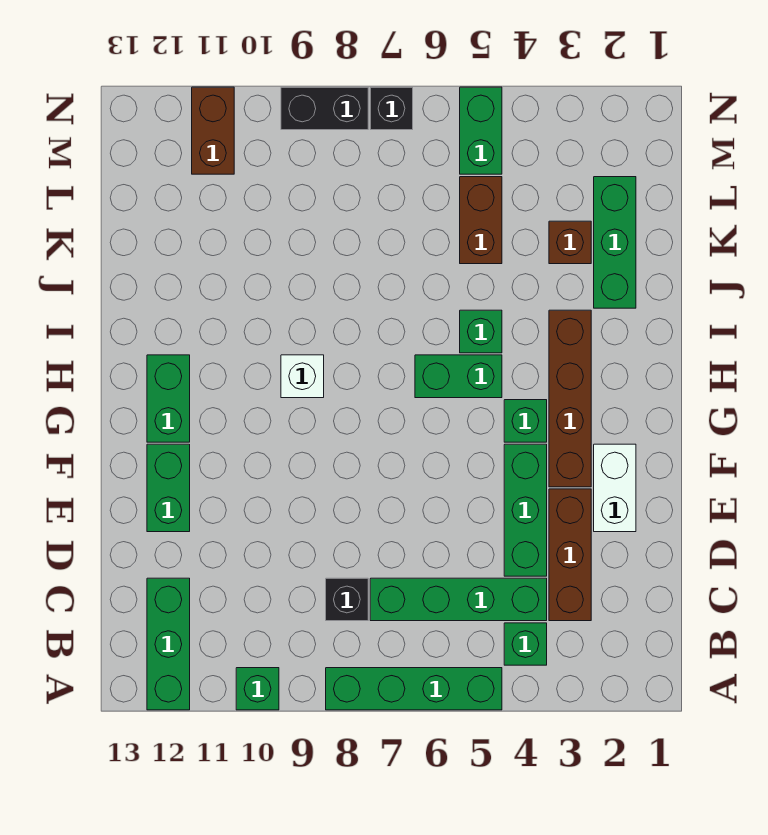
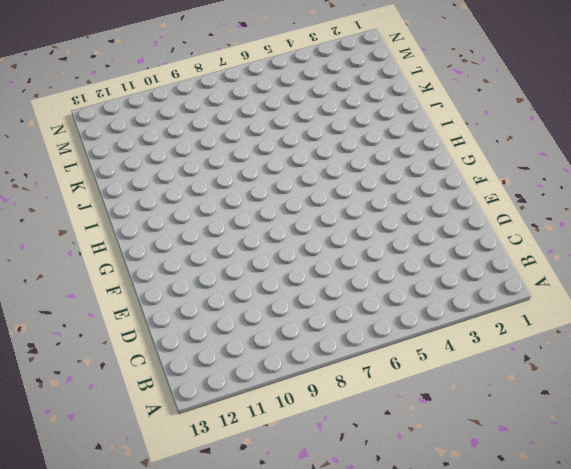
none -> green 1x4 brick [326,668,502,710]
none -> green 1x1 brick [236,668,279,710]
none -> green 1x3 brick [147,578,190,710]

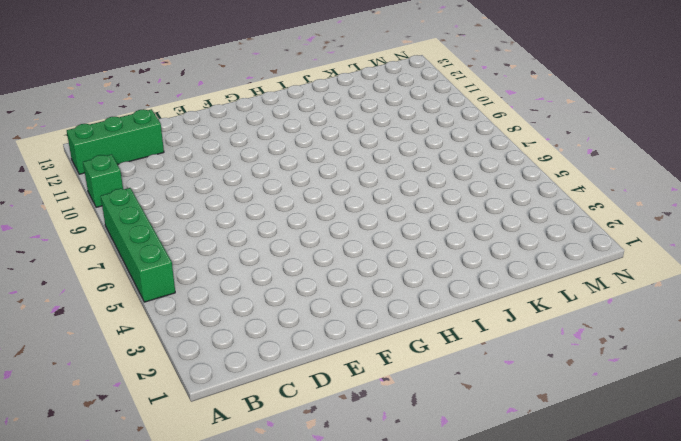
none -> green 1x1 brick [504,623,547,665]
none -> brown 1x3 brick [549,489,591,621]
none -> green 1x4 brick [370,578,547,621]

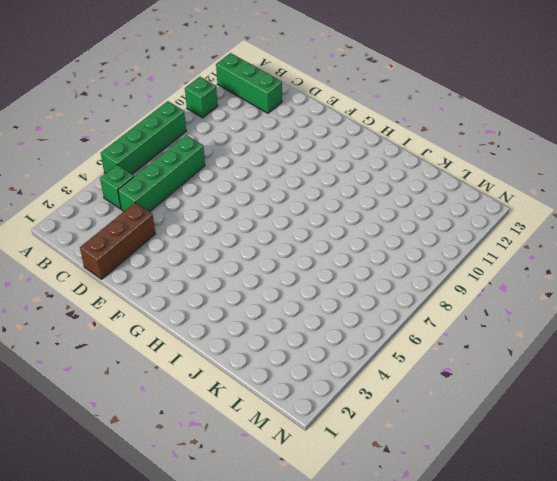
brown 1x3 brick [80,203,155,279] -> brown 1x3 brick turned to [549,489,591,621]
none -> black 1x1 brick [326,578,368,621]
none -> green 1x3 brick [504,444,547,576]
none -> white 1x2 brick [594,444,636,532]

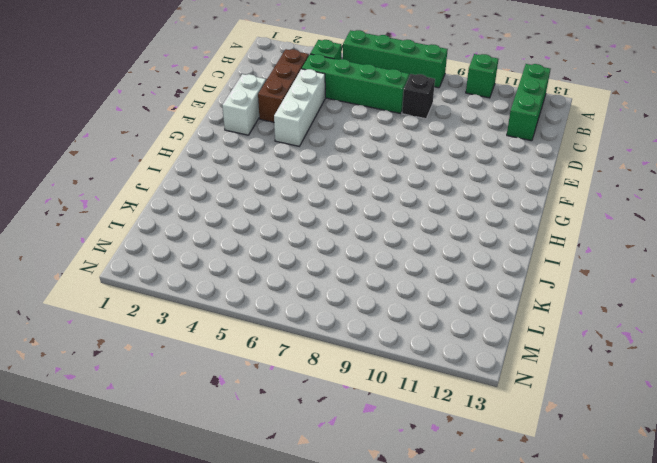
white 1x3 brick [274,69,325,146] -> green 1x3 brick [504,444,547,576]
none -> green 1x2 brick [147,444,190,532]
none -> brown 1x4 brick [549,310,591,487]
none -> green 1x1 brick [504,400,547,442]

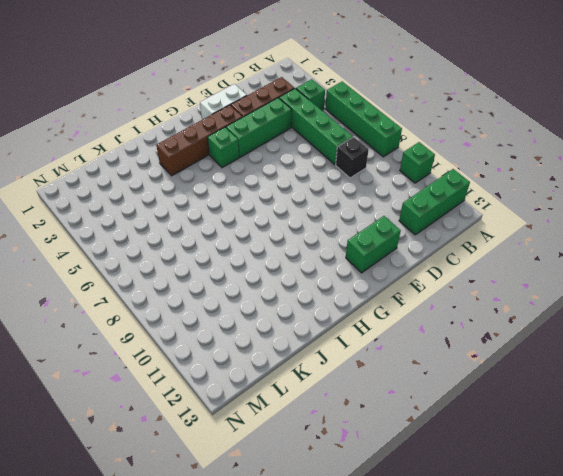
none -> green 1x2 brick [147,355,190,442]
none -> green 1x2 brick [415,355,502,398]
none -> white 1x1 brick [281,355,324,398]

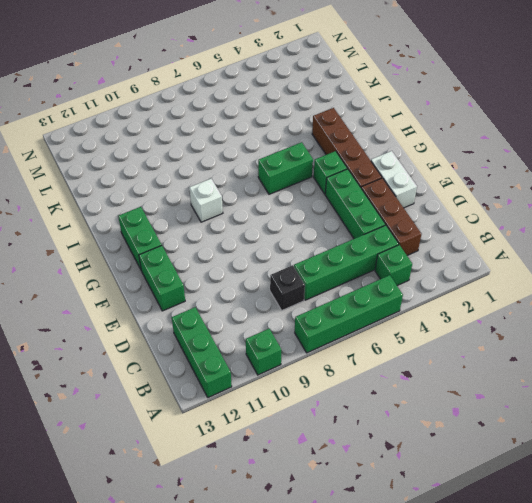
none -> green 1x1 brick [460,310,502,353]
none -> green 1x3 brick [594,177,636,308]
none -> brown 1x1 brick [549,221,591,264]

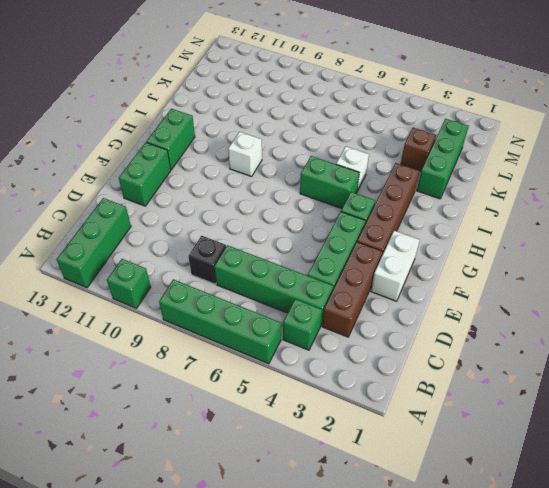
white 1x1 brick [336,147,369,191] -> green 1x1 brick [460,310,502,353]
none -> brown 1x2 brick [460,177,502,264]
none -> green 1x2 brick [460,87,502,174]
none -> brown 1x2 brick [192,87,234,174]

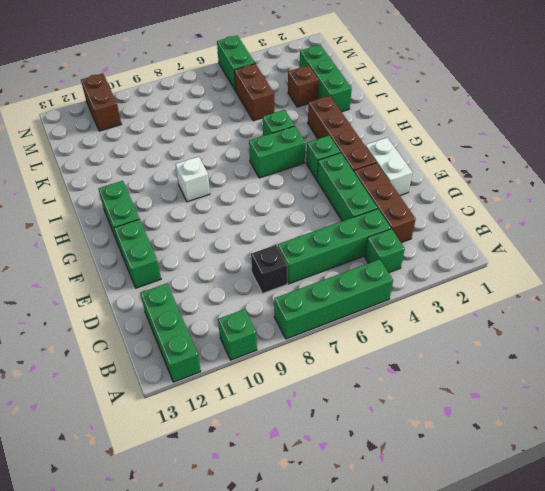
none -> black 1x1 brick [370,87,413,130]
none -> black 1x2 brick [281,87,368,130]

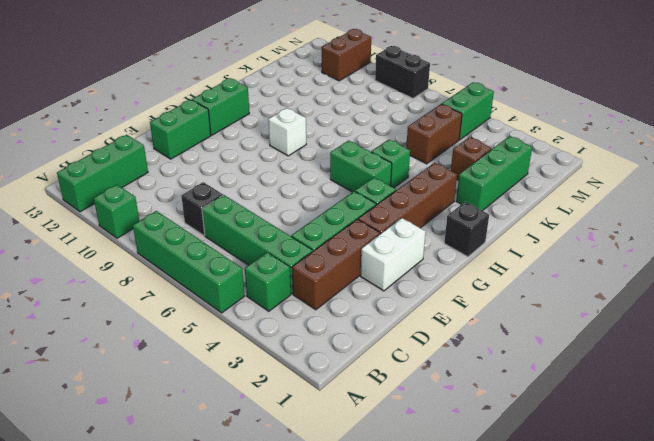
black 1x1 brick [444,202,489,257] -> black 1x1 brick moved to [370,87,413,130]

